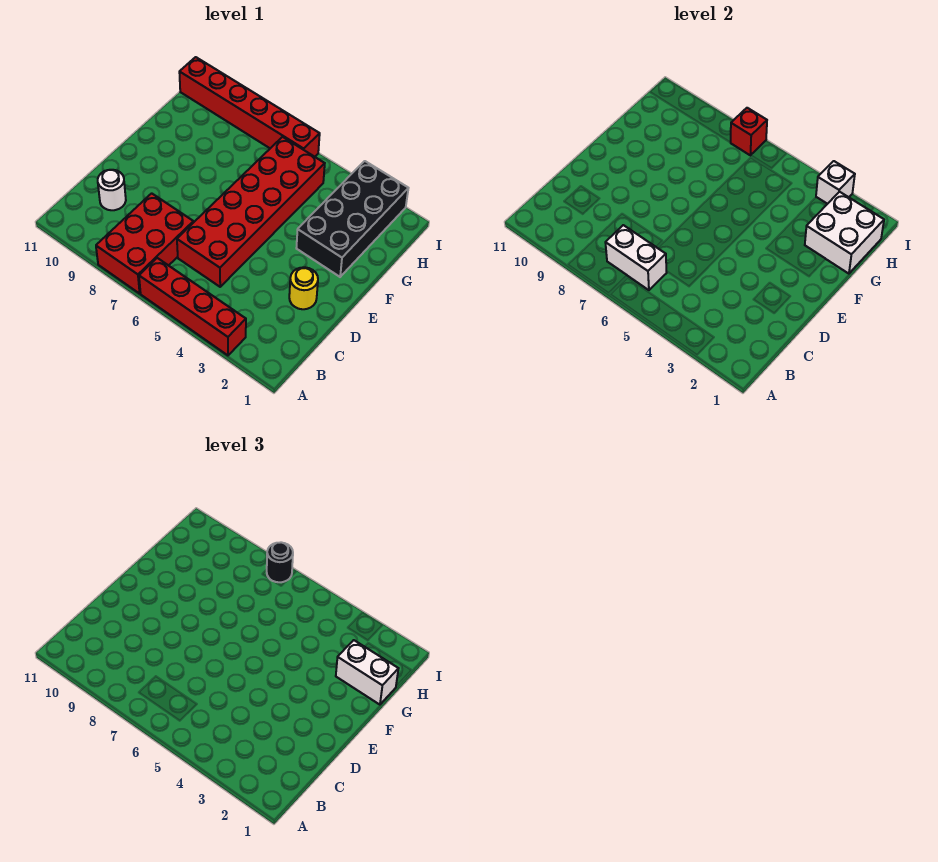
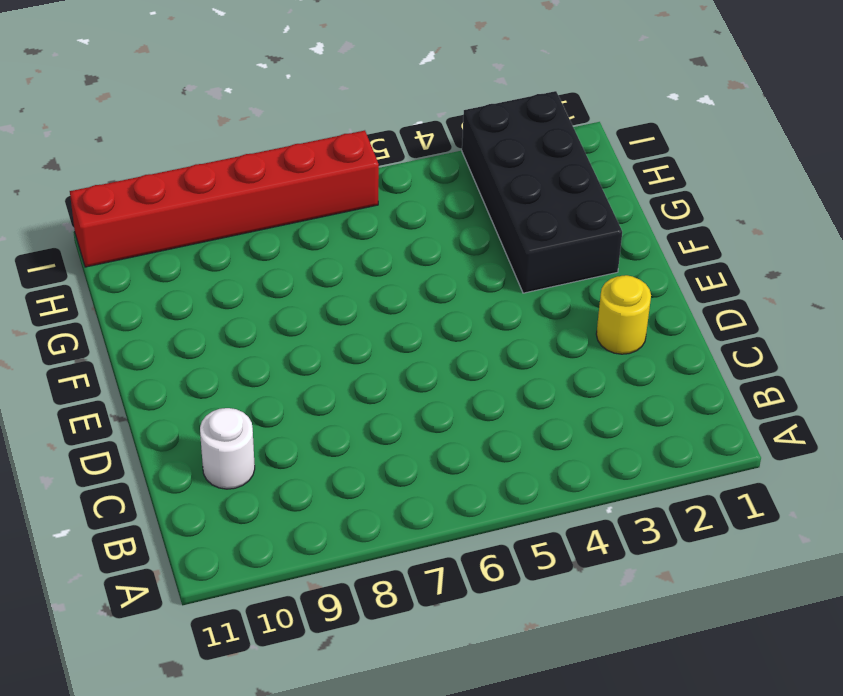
none -> red 1x4 brick [139,258,246,355]
none -> red 2x3 brick [96,193,193,294]
none -> red 2x6 brick [177,137,325,287]

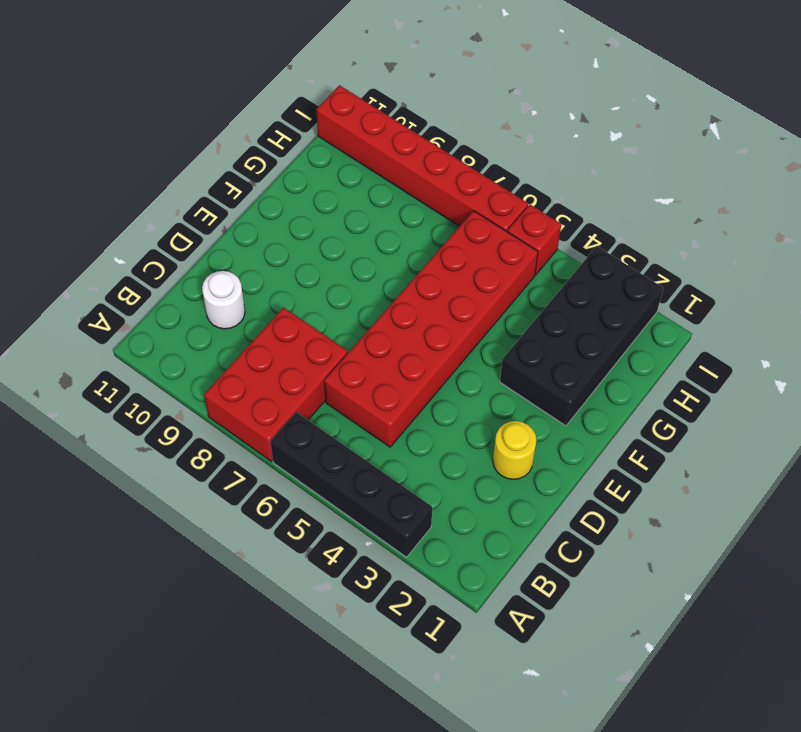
black 1x4 brick [270,412,432,557] -> red 1x4 brick [139,258,246,355]
red 1x1 brick [507,205,561,275] -> red 1x1 brick moved to [731,108,767,155]
none -> white 1x2 brick [605,225,666,290]
none -> white 2x2 brick [805,192,884,274]
none -> white 1x1 brick [816,161,855,204]

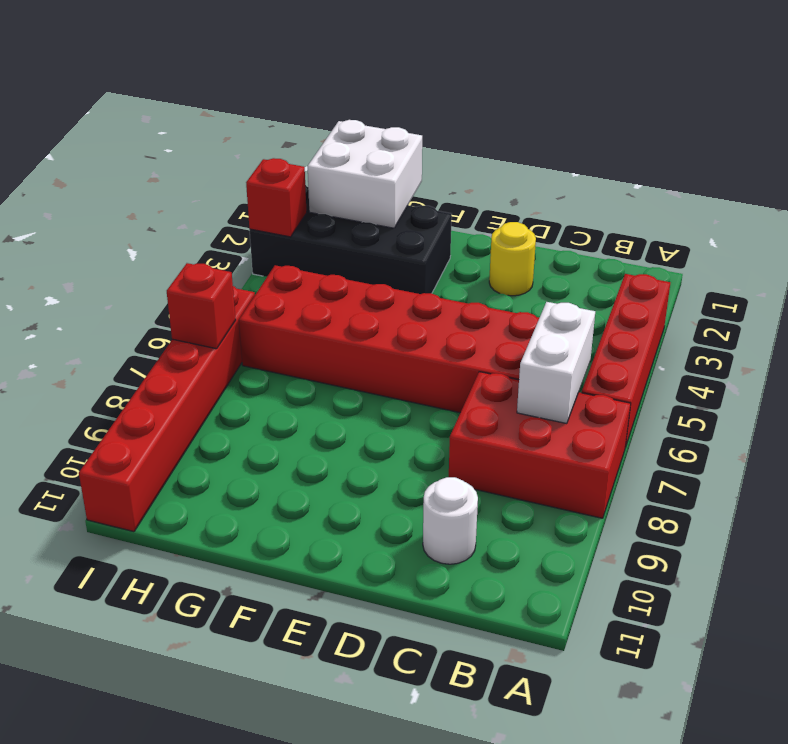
red 1x1 brick [246,158,307,237] -> white 1x1 brick [816,161,855,204]
none -> white 1x2 brick [336,640,398,705]
none -> black 1x1 round brick [267,542,293,582]

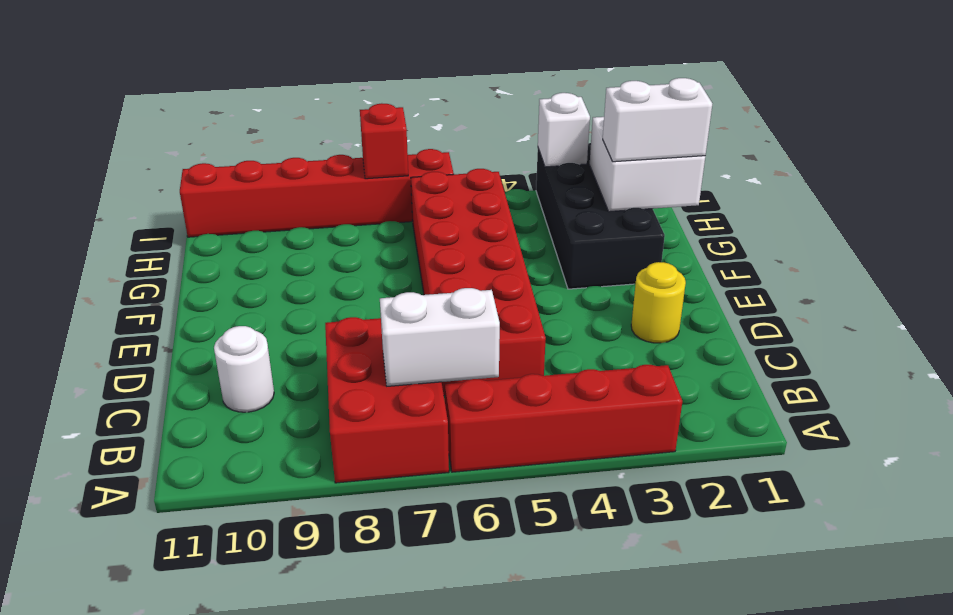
none -> black 1x1 round brick [267,542,293,582]

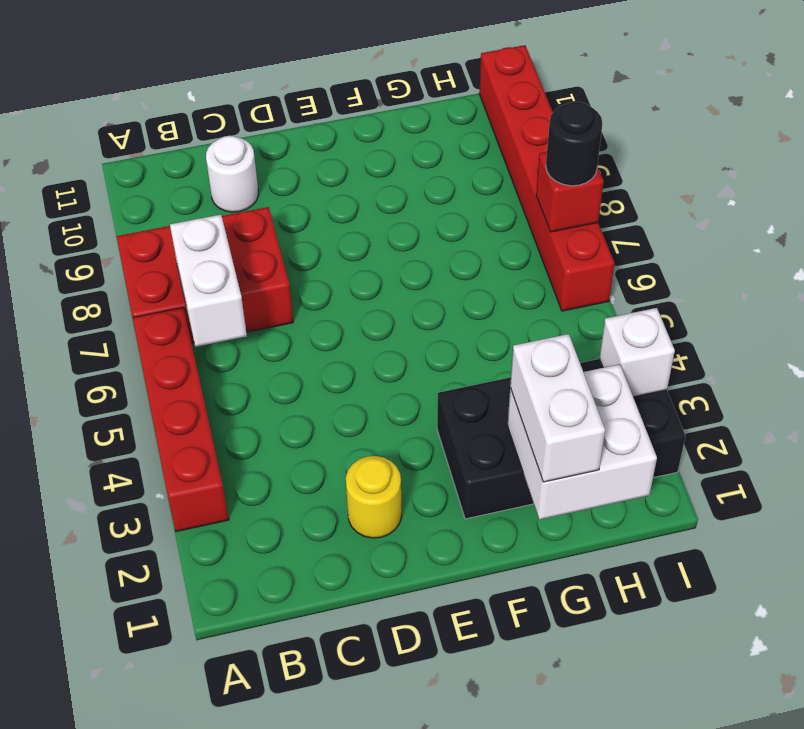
none -> red 2x6 brick [177,137,325,287]

